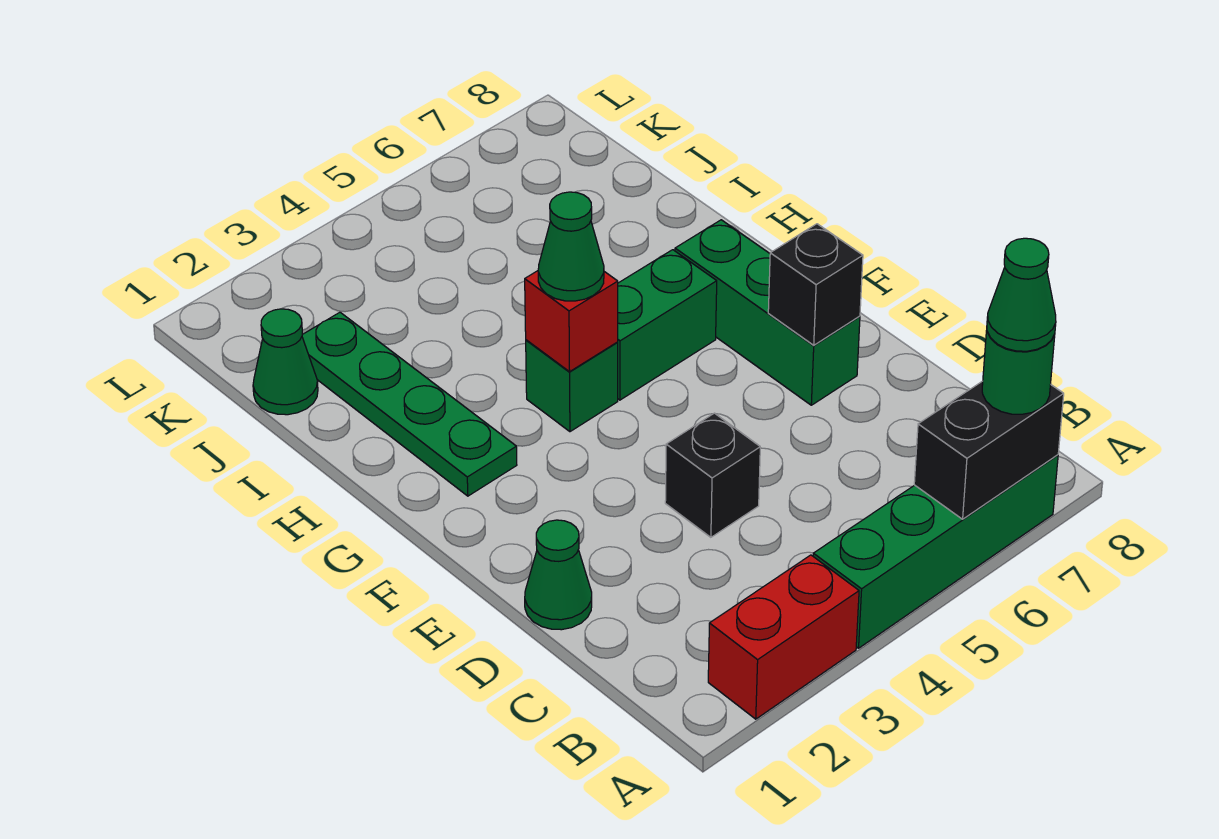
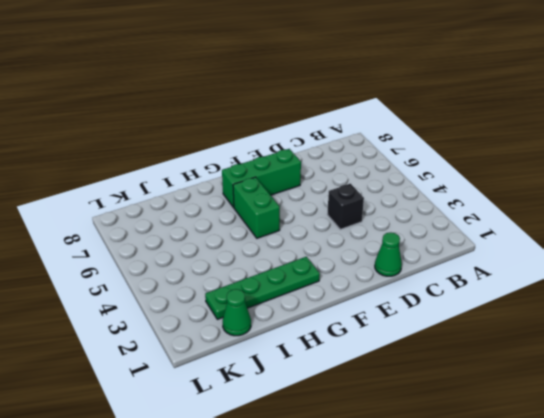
none -> red 1x2 brick [708,555,859,719]
none -> green 1x4 brick [813,455,1058,648]
none -> green 1x1 brick [526,340,618,432]

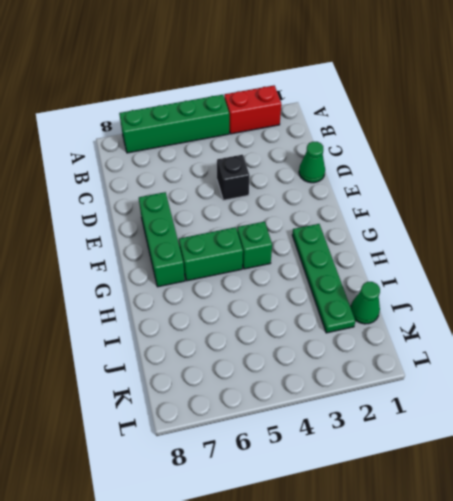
none -> black 1x2 brick [914,381,1064,519]
none -> black 1x1 brick [768,224,863,345]
none -> red 1x1 brick [525,271,618,372]

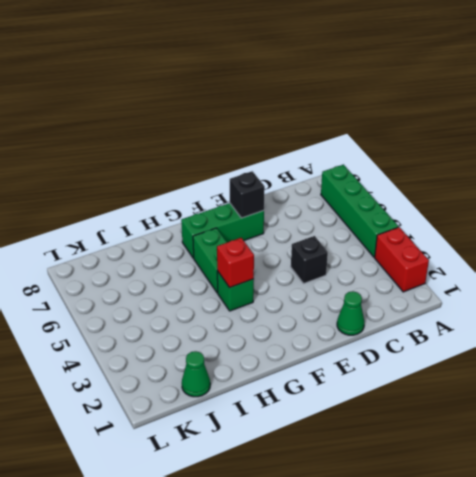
none -> green 1x4 plate [302,312,517,496]
none -> black 1x2 brick [914,381,1064,519]
none -> green 1x1 round brick [982,330,1055,414]

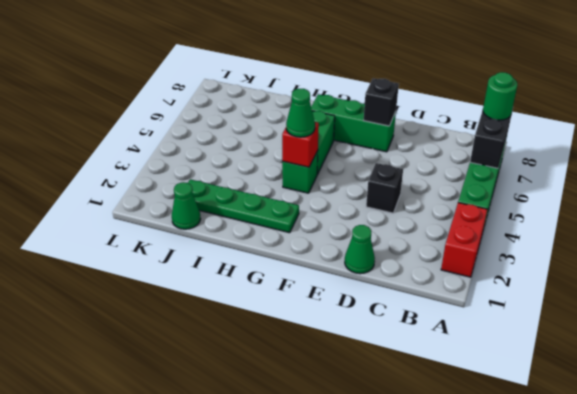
none -> green 1x1 cone [987,238,1056,351]

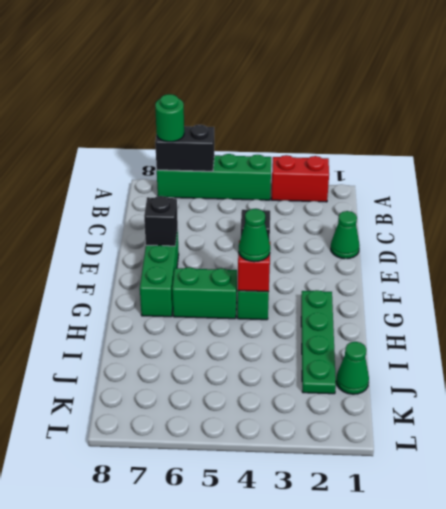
none -> green 1x1 cone [987,238,1056,351]

